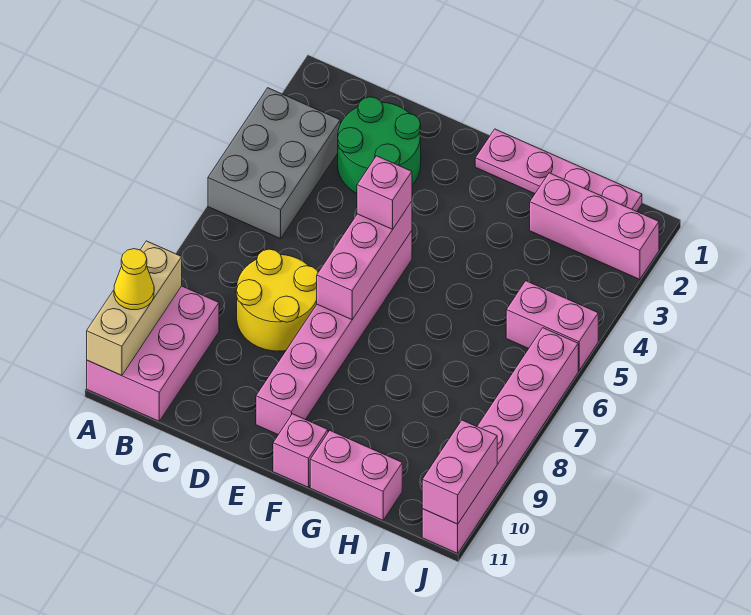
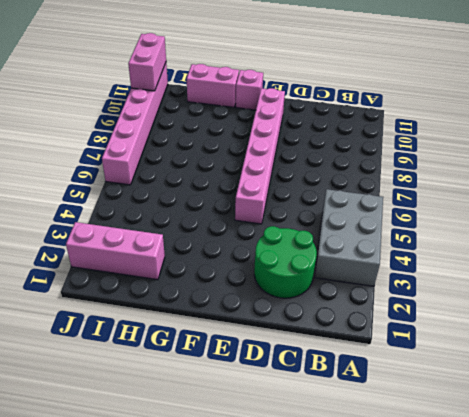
none -> pink 2x3 brick [87,286,219,421]
none -> yellow 2x2 round brick [236,249,318,351]
none -> pink 1x4 plate [475,129,642,211]

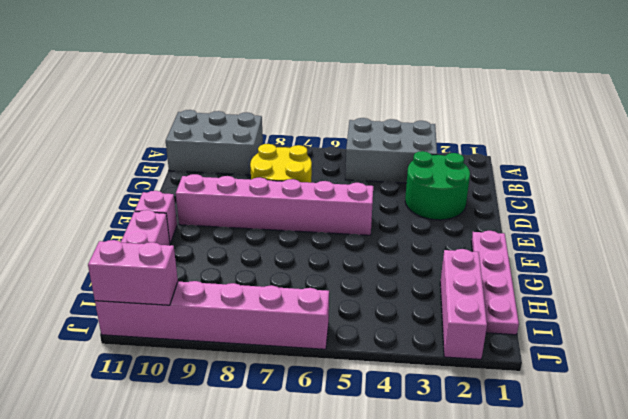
grey 2x3 brick [166,110,263,175] -> pink 2x3 brick [87,286,219,421]
none -> pink 1x2 brick [506,281,598,371]
none -> tan 1x3 brick [87,241,182,376]
none -> pink 1x3 brick [317,201,412,320]

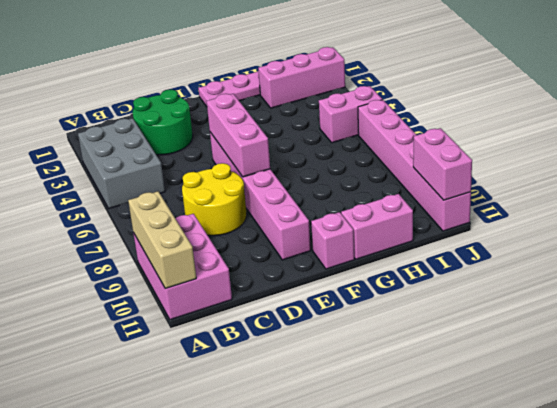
none -> yellow 1x1 cone [114,249,154,310]
none -> pink 1x1 brick [357,156,412,229]

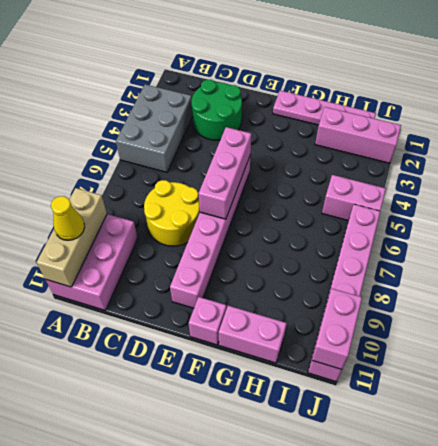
none -> pink 1x1 brick [357,156,412,229]

